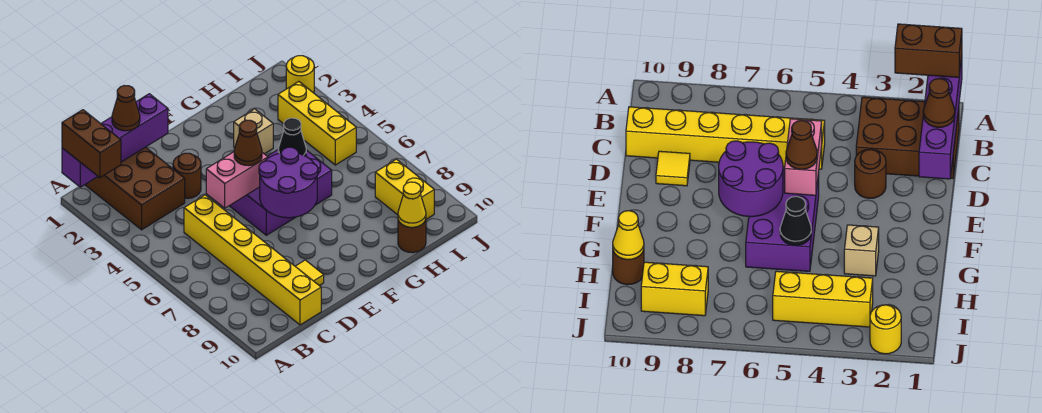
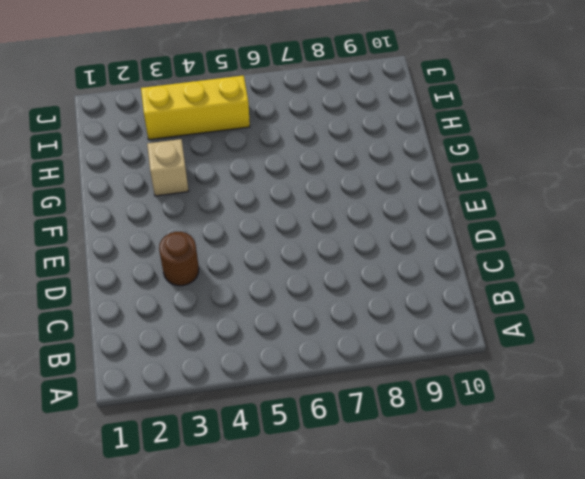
none -> brown 2x3 brick [85,147,185,230]
none -> yellow 1x6 brick [184,195,321,325]
none -> yellow 1x1 tile [295,260,324,286]

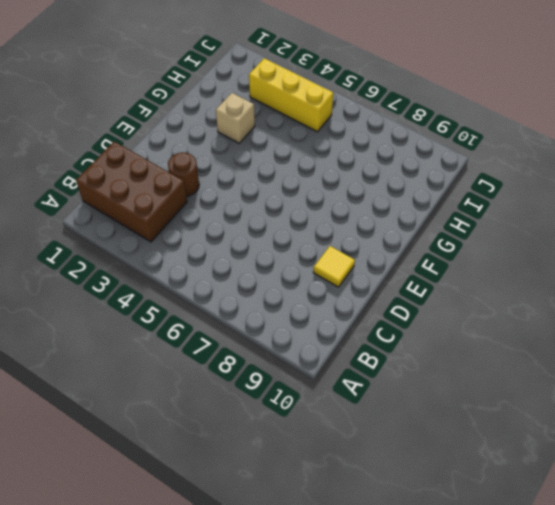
none -> yellow 1x6 brick [184,195,321,325]
none -> purple 2x3 brick [230,150,332,235]
none -> brown 1x1 round brick [398,220,426,253]

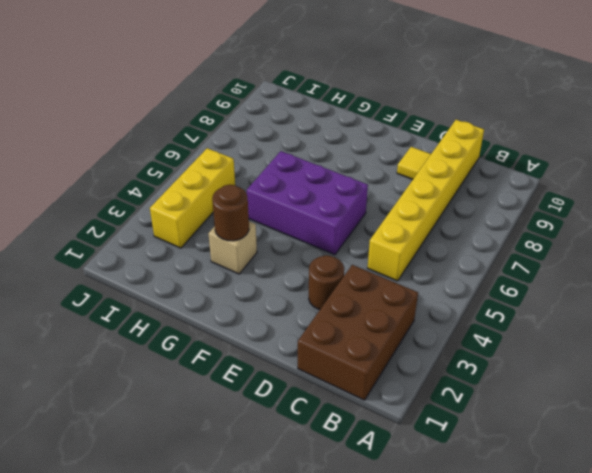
brown 1x1 round brick [212,185,249,241] -> brown 1x1 round brick moved to [398,220,426,253]
none -> yellow 1x2 brick [375,159,434,219]
none -> yellow 1x1 round brick [286,56,314,93]
none -> purple 1x4 brick [62,94,168,187]

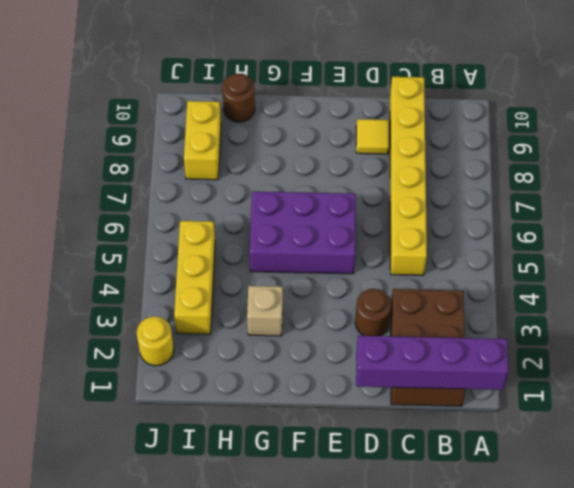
none -> pink 1x2 brick [206,152,268,208]
none -> purple 2x2 round brick [259,147,318,218]
none -> black 1x1 cone [278,118,306,156]

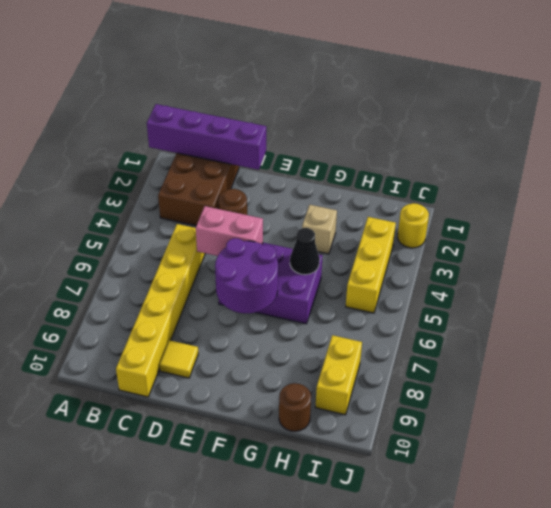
none -> yellow 1x1 cone [398,182,426,227]
none -> brown 1x2 brick [62,110,121,177]
none -> brown 1x1 cone [112,86,140,131]

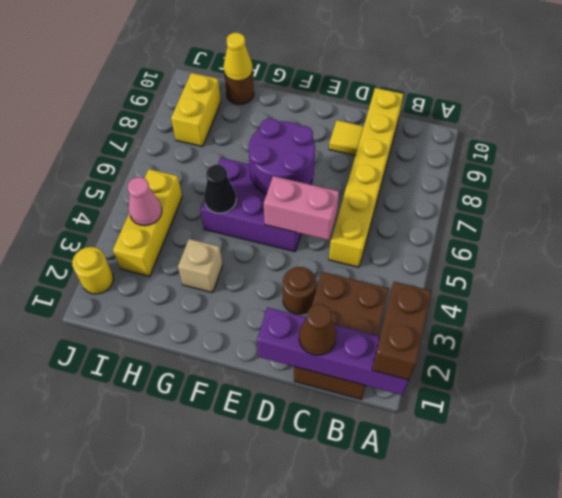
pink 1x1 cone [128,177,162,226] -> none
none -> brown 1x1 cone [234,120,262,166]

